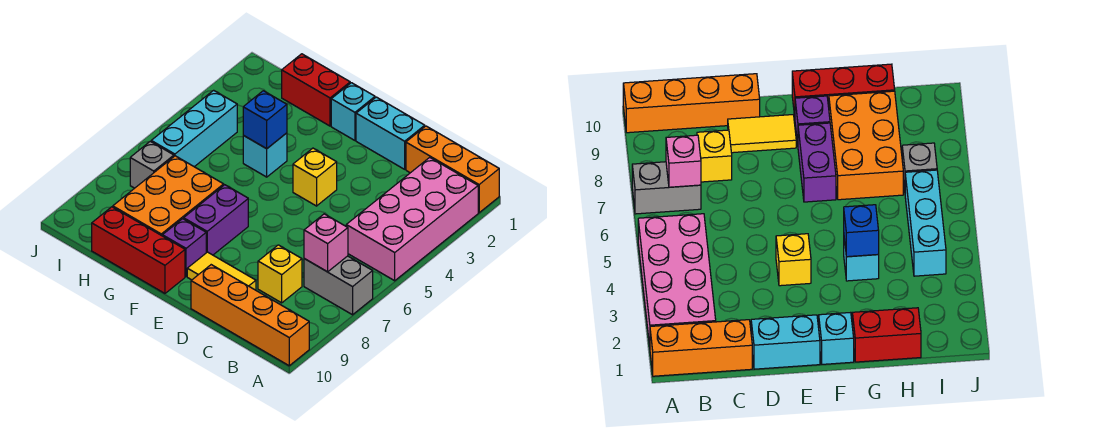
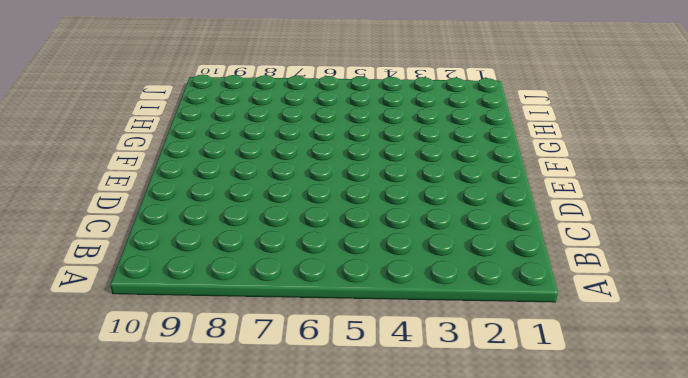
none -> orange 1x3 brick [406,126,499,213]
none -> pink 2x4 brick [346,157,478,281]
none -> grey 1x2 brick [304,256,373,315]

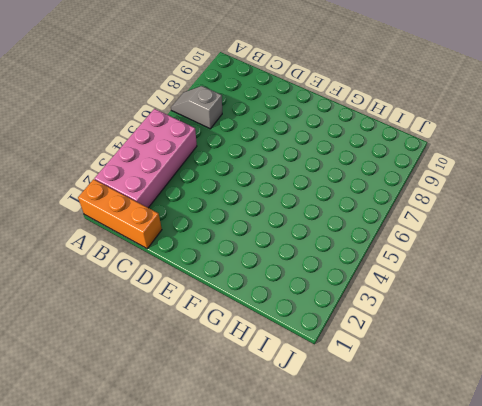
grey 1x2 slope [171,86,222,129] -> grey 1x2 brick [304,256,373,315]
none -> orange 1x4 brick [191,265,309,366]
none -> yellow 1x1 brick [258,245,302,303]
none -> cyan 1x2 brick [356,97,425,169]

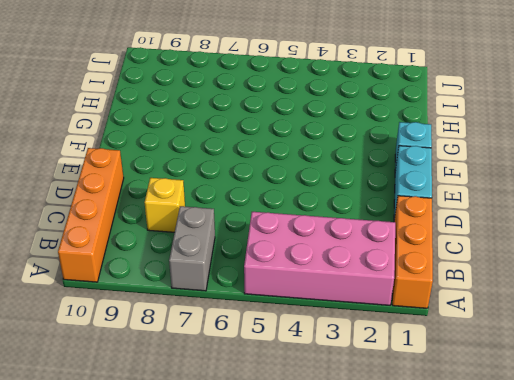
none -> yellow 1x2 tile [187,252,256,290]
none -> yellow 1x1 brick [293,148,337,206]
none -> purple 1x2 brick [184,185,248,255]

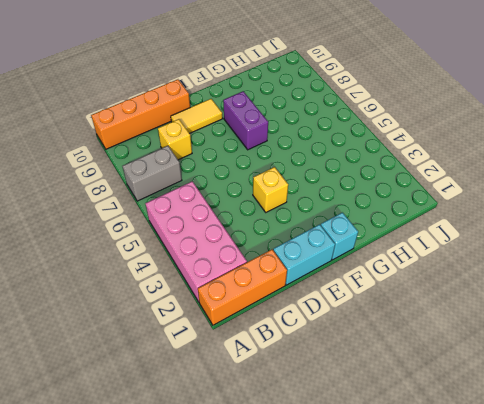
none -> purple 1x1 brick [163,219,206,276]
none -> red 1x3 brick [92,207,185,293]
none -> red 1x2 brick [282,54,350,126]

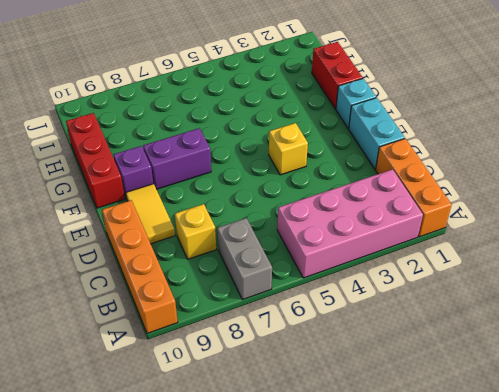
none -> cyan 1x1 brick [243,133,287,177]
none -> orange 2x3 brick [113,156,224,236]
none -> cyan 1x3 brick [151,90,237,167]

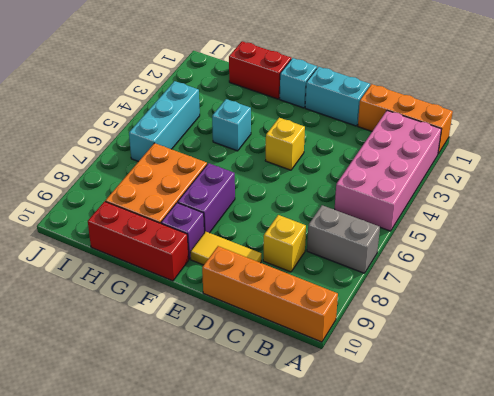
none -> grey 1x1 brick [130,141,174,188]
none -> pink 1x1 brick [304,214,348,272]
none -> blue 1x1 brick [243,91,287,149]

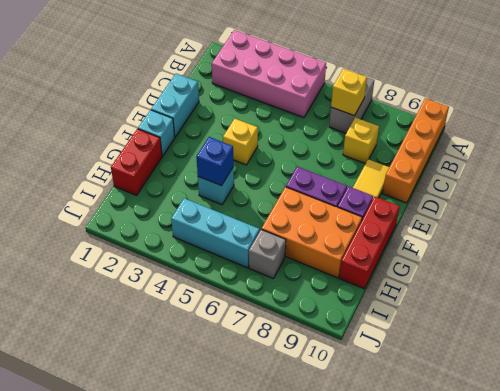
yellow 1x1 brick [331,69,367,116] -> pink 1x1 brick [304,214,348,272]
none -> orange 1x3 brick [406,126,499,213]

